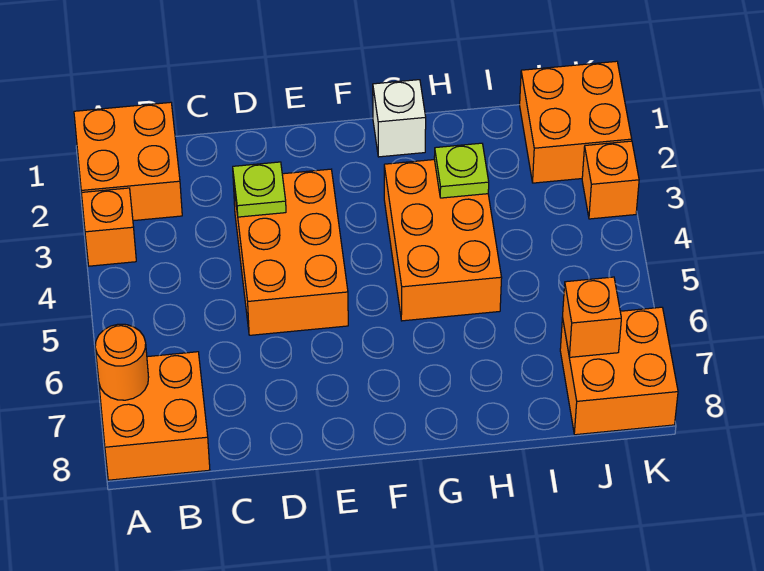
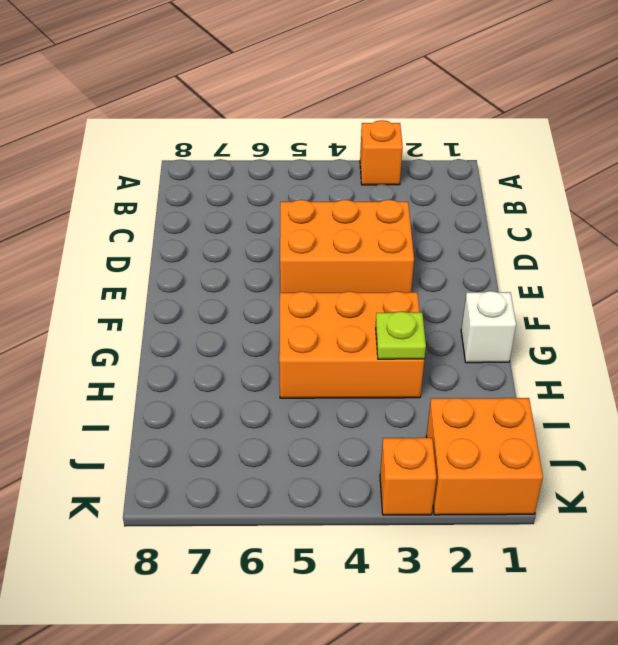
none -> orange 2x2 brick [74,102,182,221]
none -> orange 2x2 brick [99,352,210,480]
none -> orange 2x2 brick [560,307,678,435]

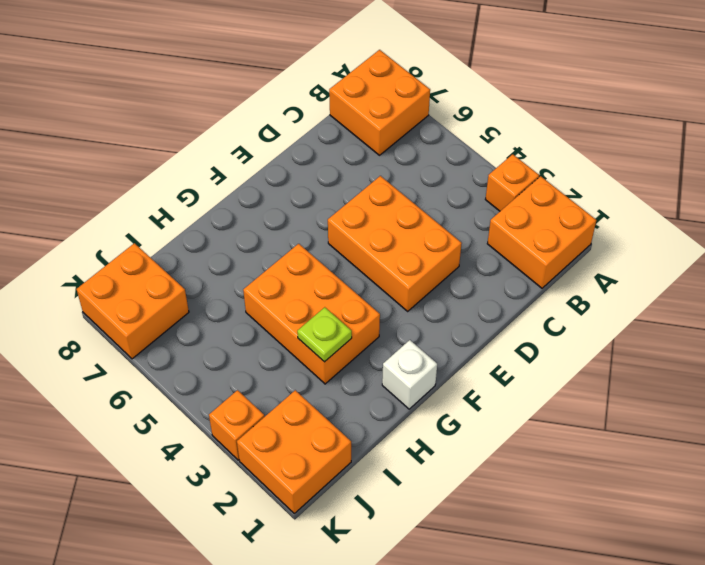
none -> orange 1x1 round brick [95,324,149,400]
none -> lime 1x1 plate [233,162,286,217]
none -> orange 1x1 brick [563,277,621,357]

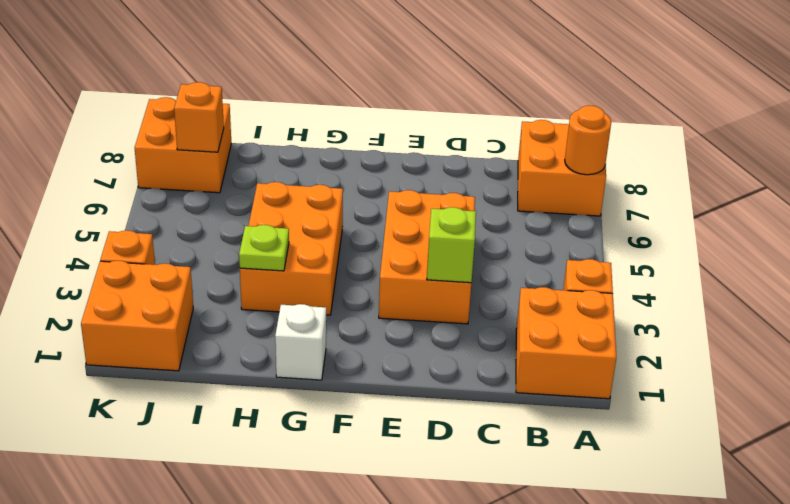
lime 1x1 brick [427,207,476,283] -> lime 1x1 plate [233,162,286,217]

